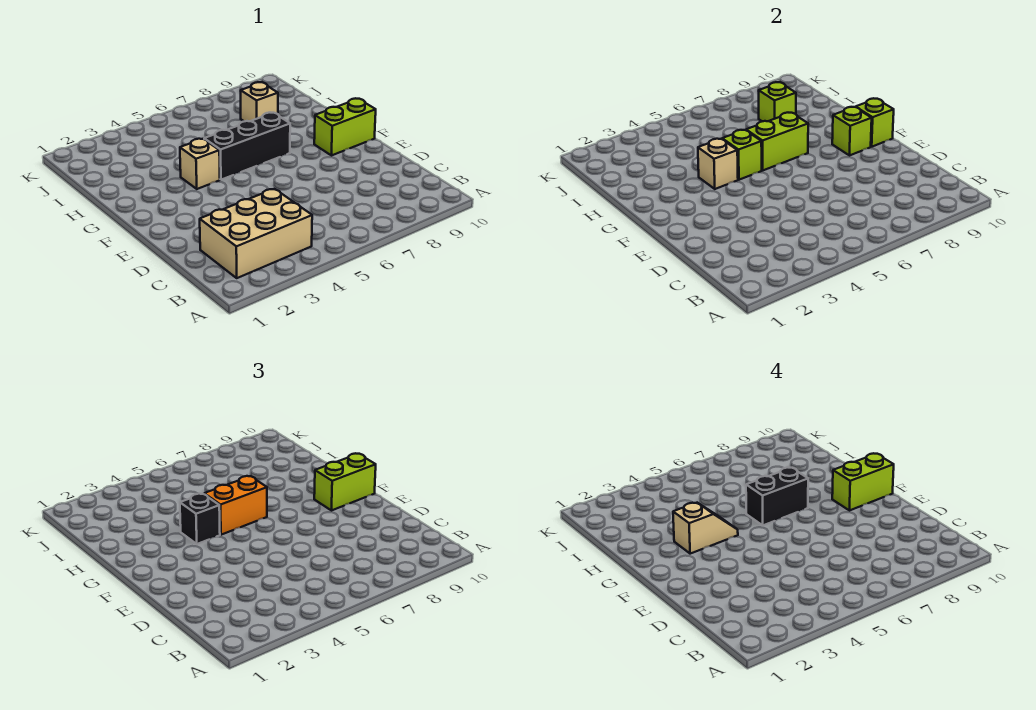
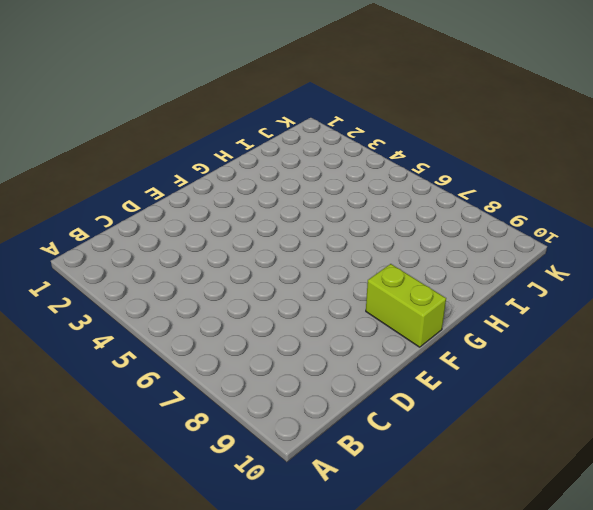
none -> tan 2x3 brick [200,189,312,278]
none -> tan 1x1 brick [180,139,220,189]
none -> black 1x3 brick [204,113,290,180]

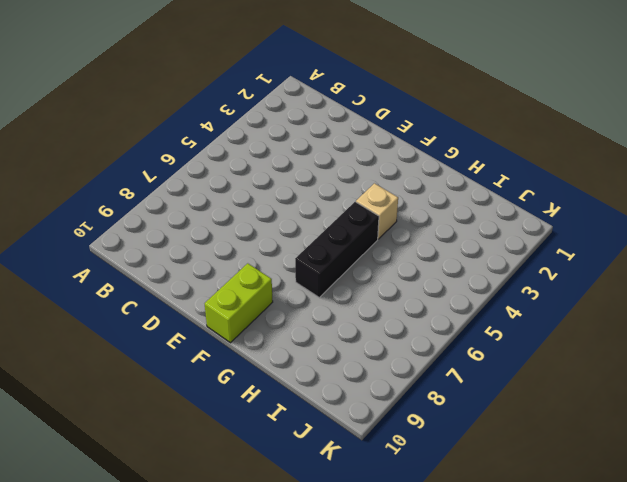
none -> tan 2x3 brick [200,189,312,278]
none -> tan 1x1 brick [241,82,278,121]
none -> lime 1x1 brick [832,107,872,156]

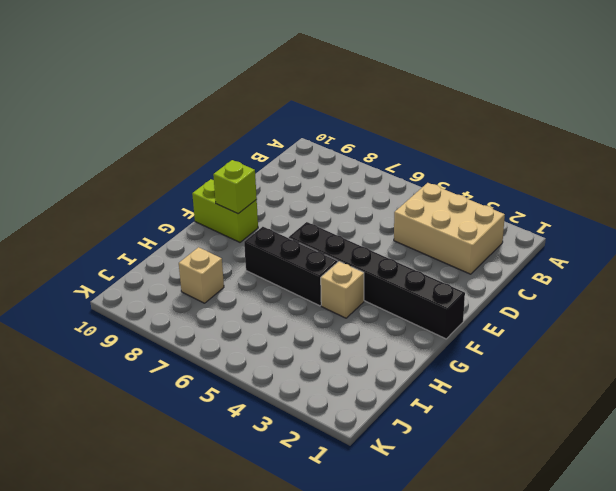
black 1x6 brick [289,222,465,339] -> none
none -> lime 1x1 brick [856,98,894,147]
none -> tan 1x1 brick [698,139,738,189]
none -> lime 1x1 brick [722,130,762,180]

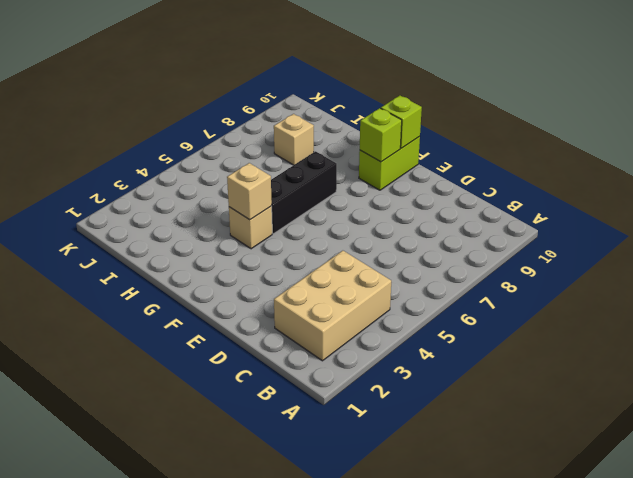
none -> lime 1x1 brick [722,130,762,180]
none -> lime 1x2 brick [746,113,808,170]
none -> lime 1x1 brick [759,82,796,121]

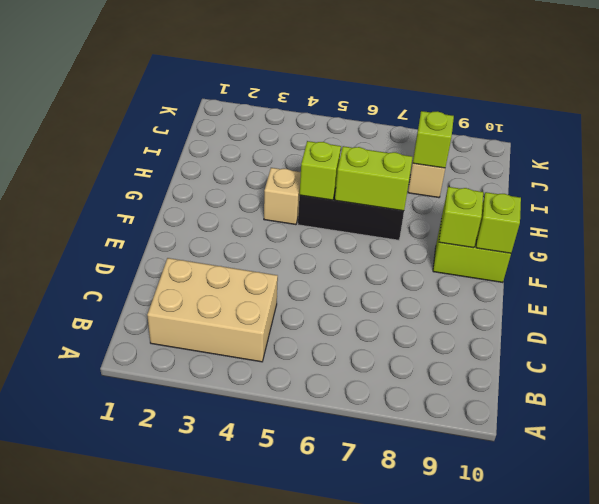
none -> tan 1x1 brick [698,139,738,189]
none -> lime 1x2 brick [314,453,376,511]
none -> black 1x1 brick [180,494,220,544]

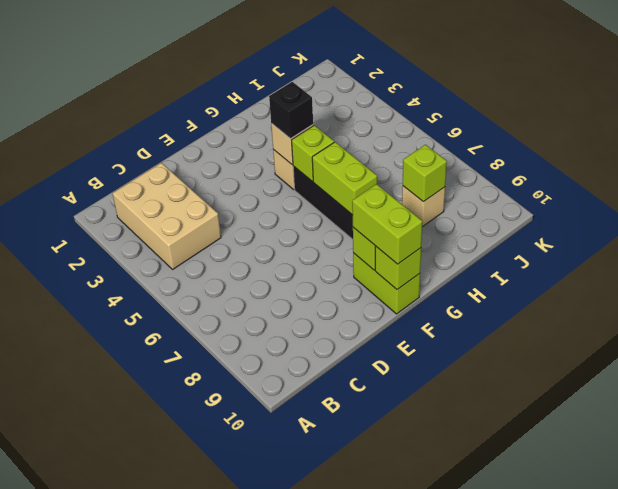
none -> orange 1x2 brick [204,476,267,535]
none -> lime 1x2 brick [832,453,894,511]
none -> tan 1x2 slope [673,503,738,554]

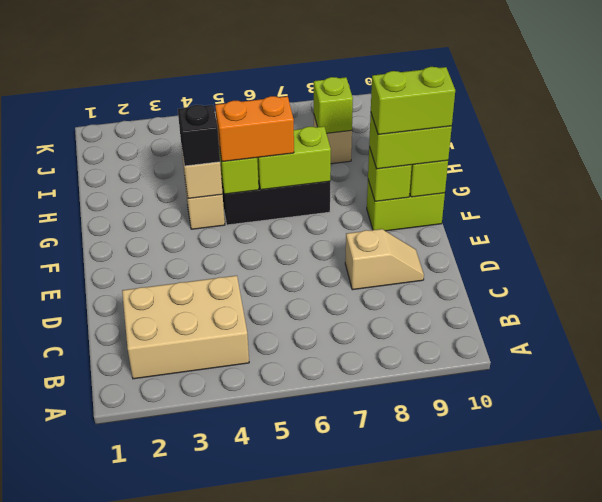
tan 1x2 slope [345,229,424,290] -> tan 1x2 slope moved to [673,503,738,554]
none -> black 1x2 brick [746,468,808,525]

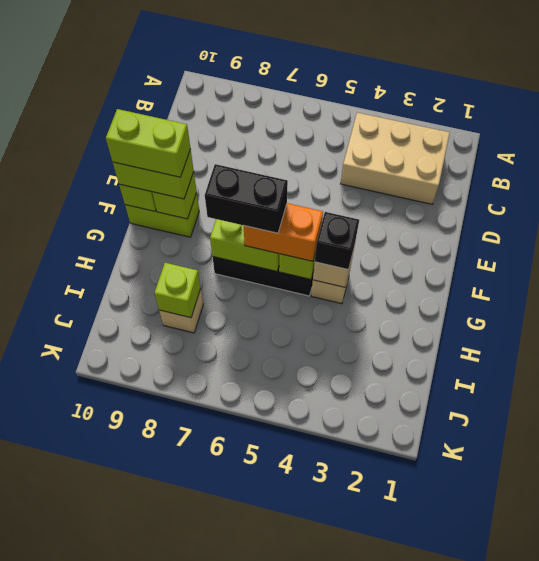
none -> tan 1x2 slope [673,503,738,554]

